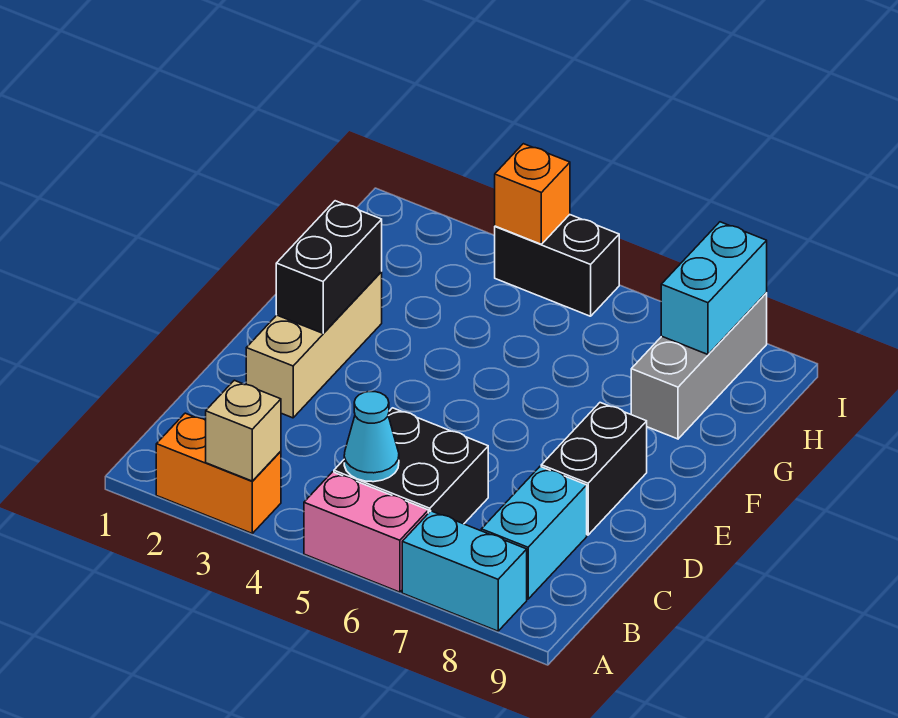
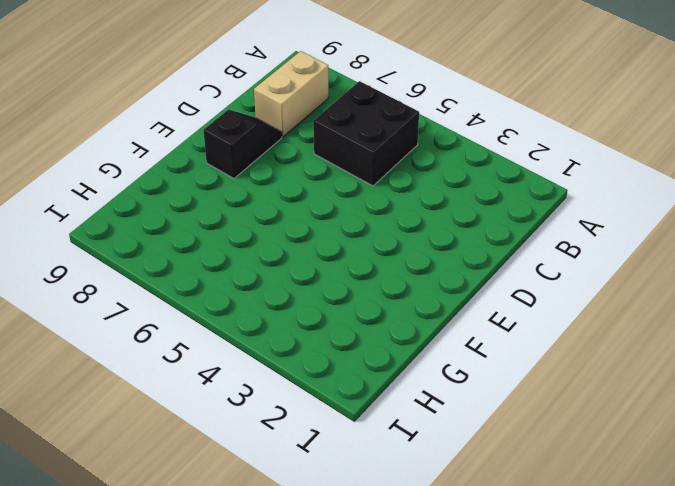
tan 1x2 brick [254,51,328,137] -> cyan 1x2 brick [481,467,587,599]
black 1x2 slope [203,110,282,178] -> black 1x2 brick [541,403,647,535]
none -> orange 1x2 brick [156,413,281,533]
none -> pink 1x2 brick [304,472,428,592]
none -> cyan 1x2 brick [402,511,527,631]

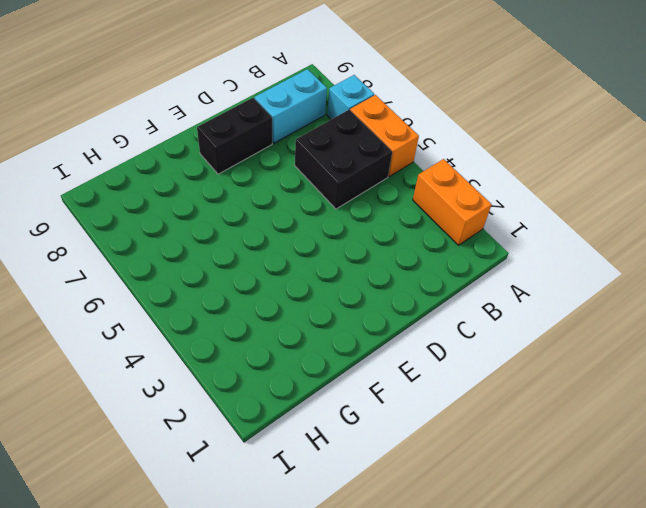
orange 1x2 brick [350,95,419,177] -> pink 1x2 brick [304,472,428,592]
cyan 1x1 brick [327,75,374,119] -> cyan 1x2 brick [402,511,527,631]
none -> tan 1x3 brick [246,271,382,418]
none -> grey 1x3 brick [631,293,767,439]
none -> black 1x2 brick [495,215,619,316]

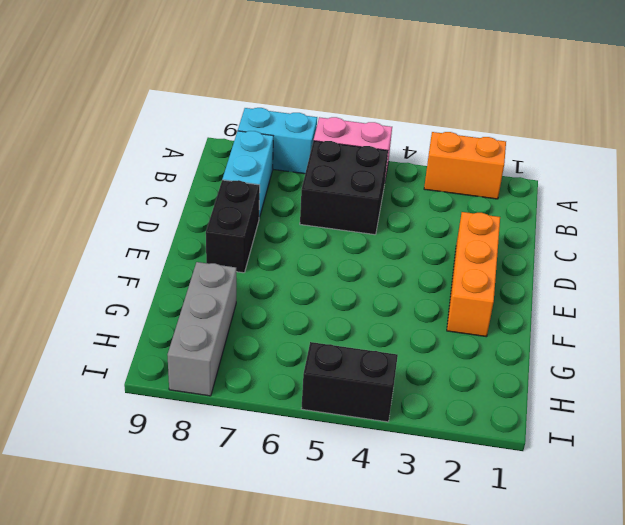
orange 1x3 brick [447,212,500,337] -> tan 1x3 brick [246,271,382,418]
none -> tan 1x1 brick [206,380,281,481]
none -> cyan 1x1 cone [344,392,399,482]
none -> black 1x2 brick [276,201,382,333]

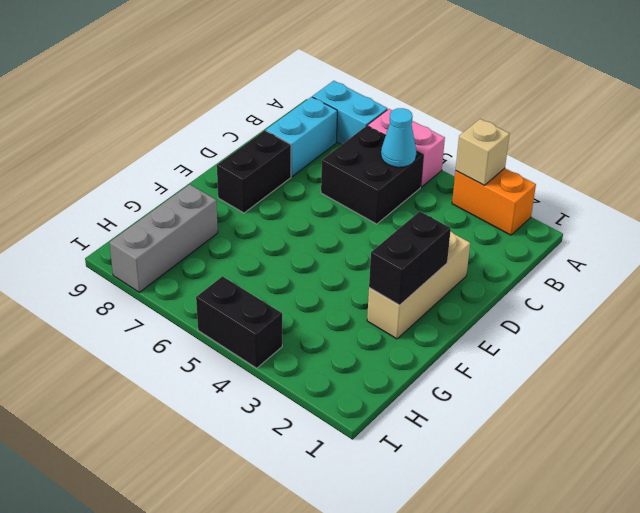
none -> cyan 1x2 brick [661,222,767,354]
none -> orange 1x1 brick [495,144,570,244]

